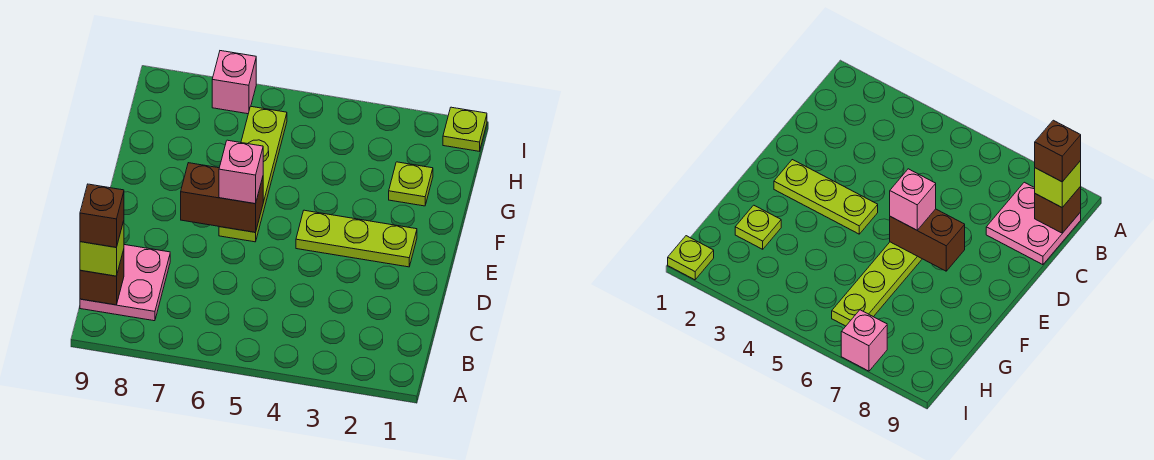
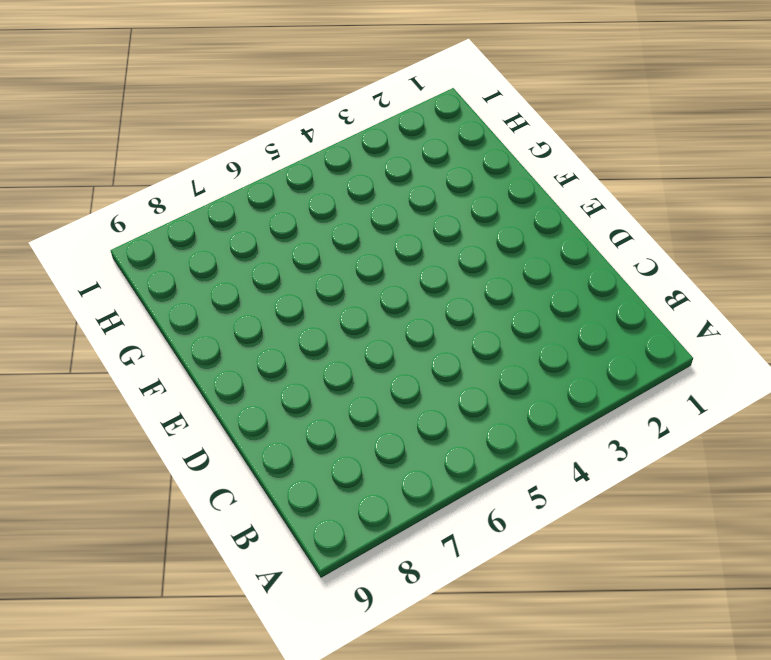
none -> pink 2x2 plate [80,245,170,321]
none -> lime 1x3 plate [296,210,417,267]

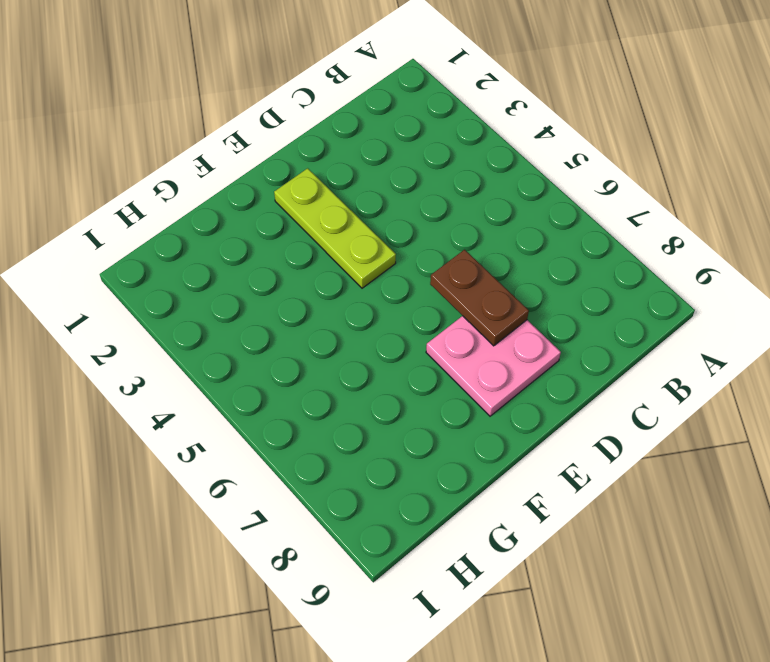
brown 1x2 plate [430,250,529,346] -> none
pink 2x2 plate [426,316,561,416] -> pink 2x2 plate moved to [80,245,170,321]
none -> lime 1x4 plate [219,107,287,242]
none -> lime 1x1 plate [389,162,433,206]

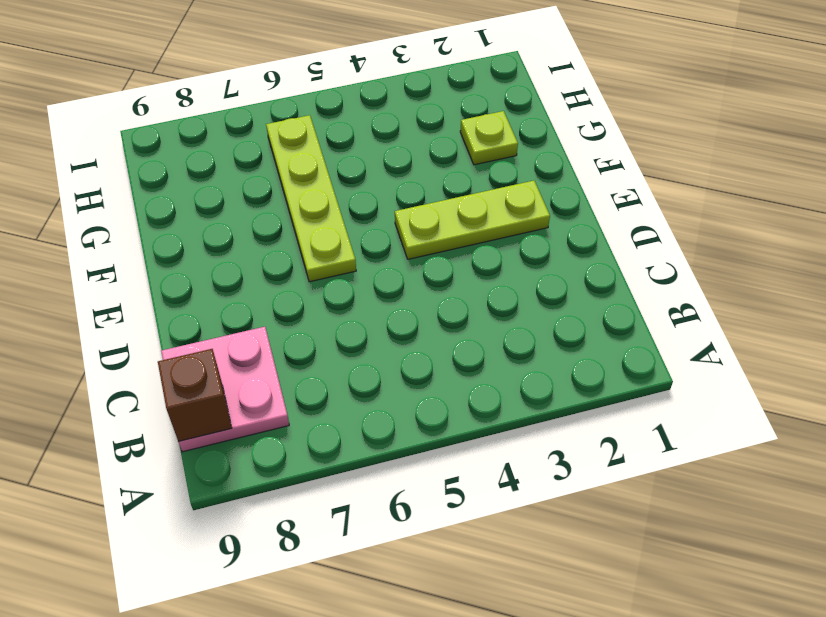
none -> lime 1x1 plate [443,107,487,151]
none -> pink 1x1 brick [212,51,256,114]

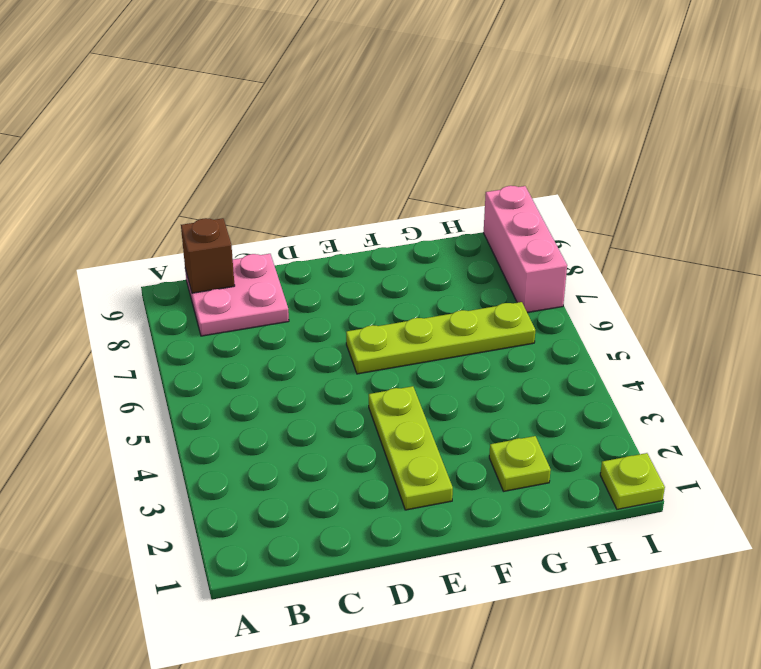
pink 1x3 brick [484,186,567,313] -> pink 1x1 brick [212,51,256,114]
none -> brown 1x2 brick [181,163,263,232]
none -> lime 1x1 brick [80,221,124,276]

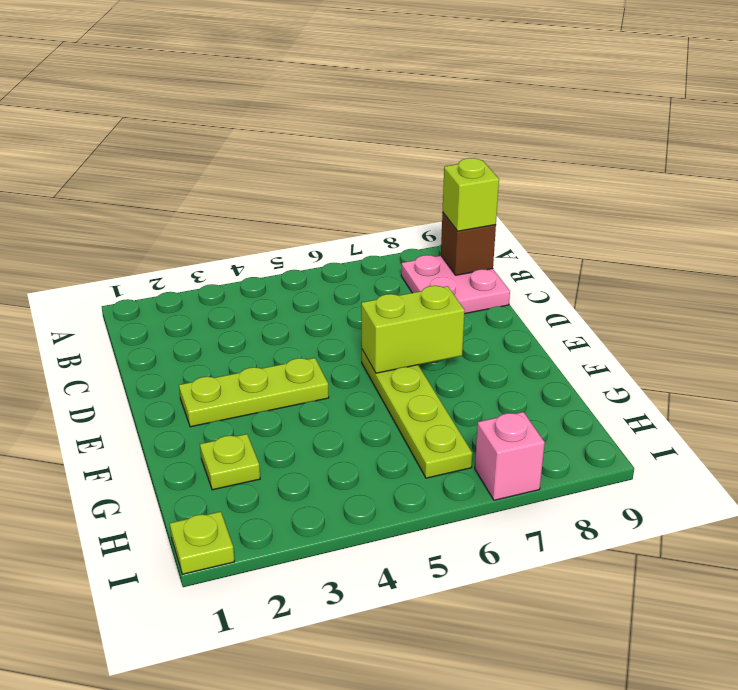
lime 1x2 brick [361,286,465,373] -> brown 1x2 brick [181,163,263,232]
none -> pink 1x1 brick [219,140,263,204]
none -> brown 1x1 brick [80,184,124,247]

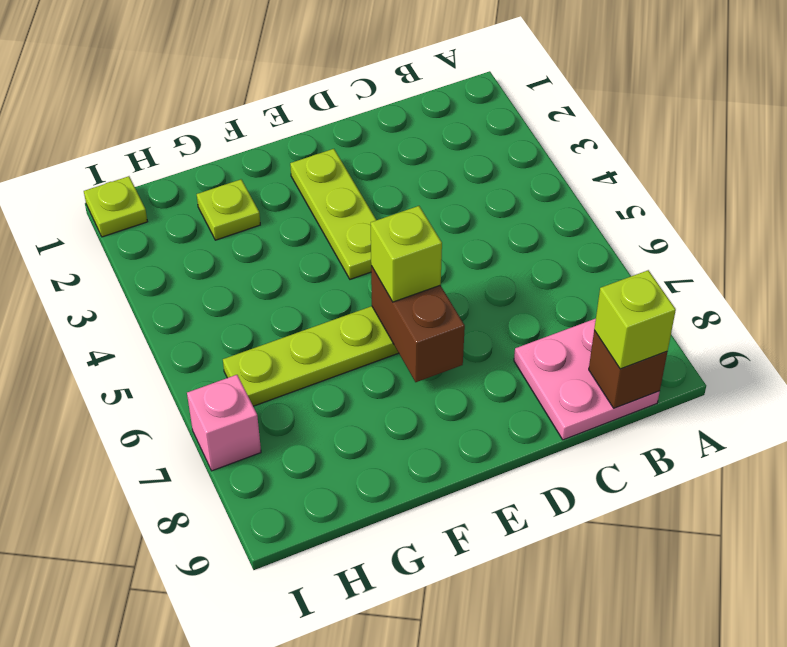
lime 1x1 brick [371,206,442,302] -> pink 1x1 brick [219,140,263,204]
none -> brown 1x1 brick [80,184,124,247]

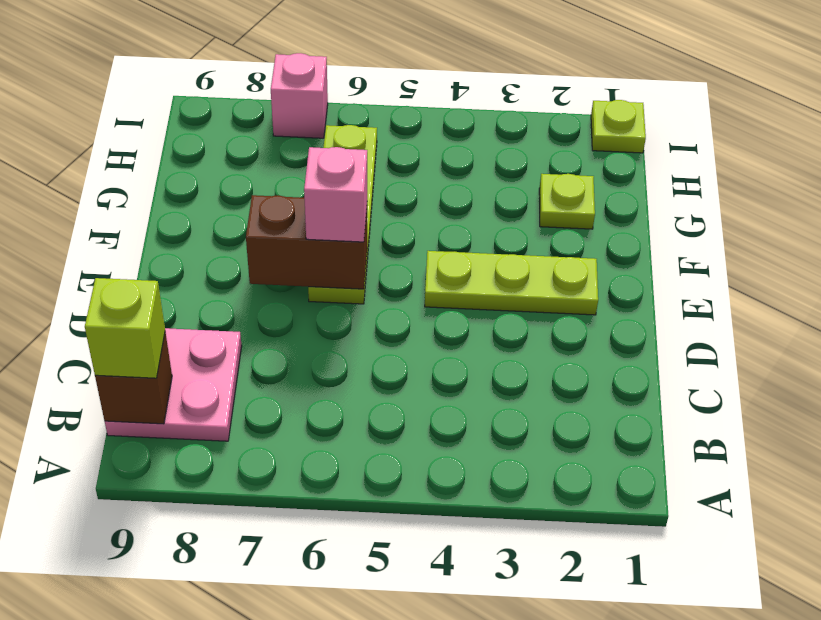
none -> brown 1x1 brick [80,184,124,247]

